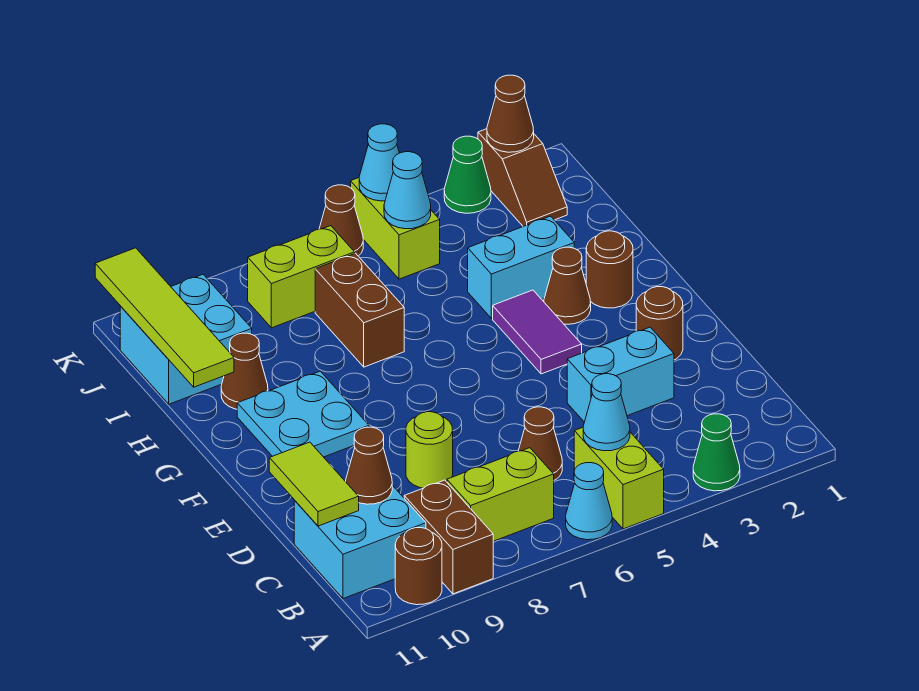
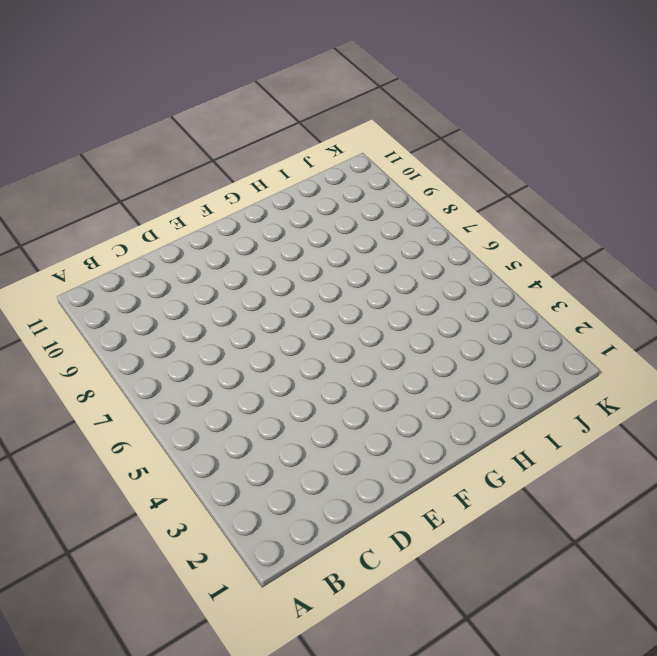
none -> green 1x1 cone [693,414,740,491]
none -> lime 1x2 brick [574,427,664,529]
none -> cyan 1x1 cone [566,463,612,540]
none -> brown 1x2 brick [404,480,493,594]

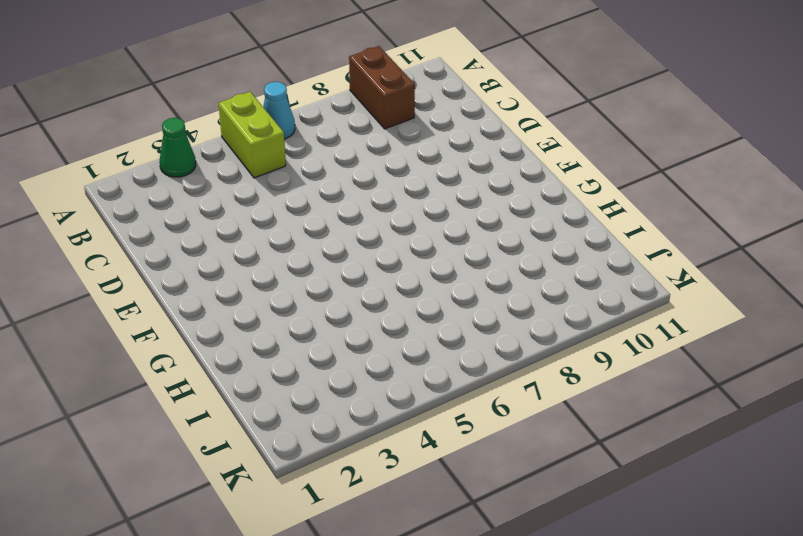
none -> brown 1x1 round brick [395,528,442,605]
none -> lime 1x2 brick [447,448,554,541]
none -> cyan 2x2 brick [294,481,426,599]
none -> brown 1x1 cone [518,407,562,480]

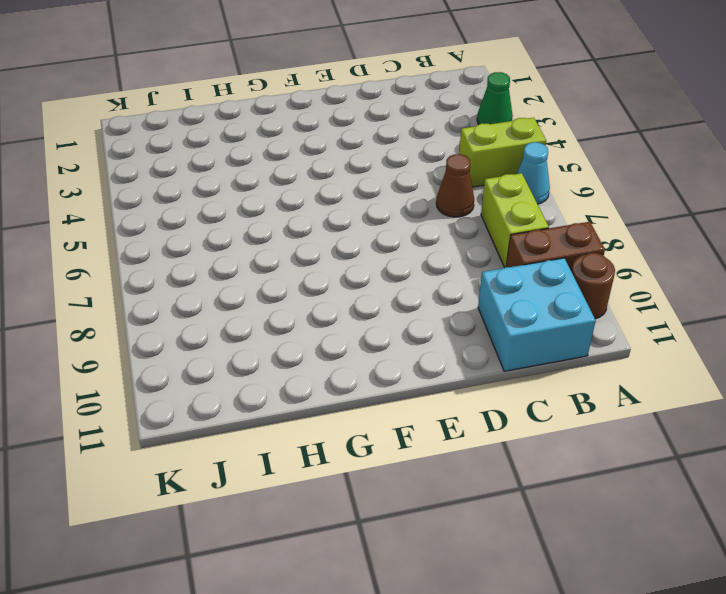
none -> cyan 1x2 brick [567,327,674,422]
none -> lime 1x1 round brick [406,412,453,488]
none -> brown 1x1 round brick [636,287,683,360]
none -> purple 1x2 tile [493,290,582,374]

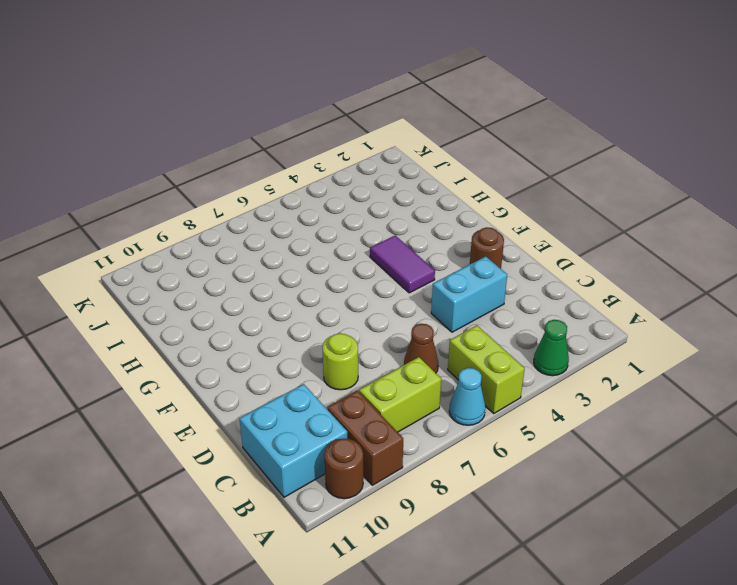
none -> cyan 2x2 plate [237,371,369,457]
none -> brown 1x1 round brick [586,231,633,308]
none -> brown 1x1 cone [544,247,591,324]
none -> cyan 1x2 brick [468,216,574,318]

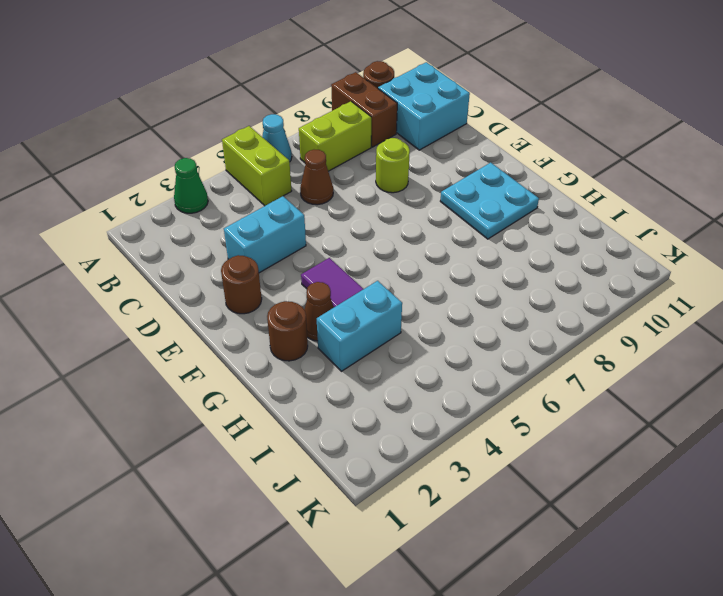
none -> brown 1x2 brick [315,253,404,367]
none -> brown 1x1 cone [221,333,268,409]
none -> cyan 2x2 brick [120,275,252,404]
none -> brown 1x2 slope [478,129,567,226]

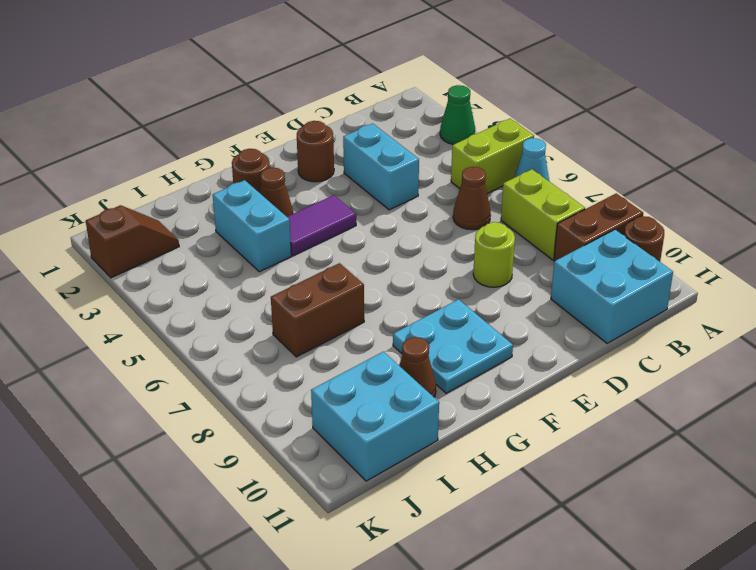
none -> lime 1x2 brick [351,178,440,279]
none -> lime 1x2 brick [248,226,355,328]
none -> green 1x1 cone [444,136,491,213]
none -> brown 1x1 cone [319,185,363,256]

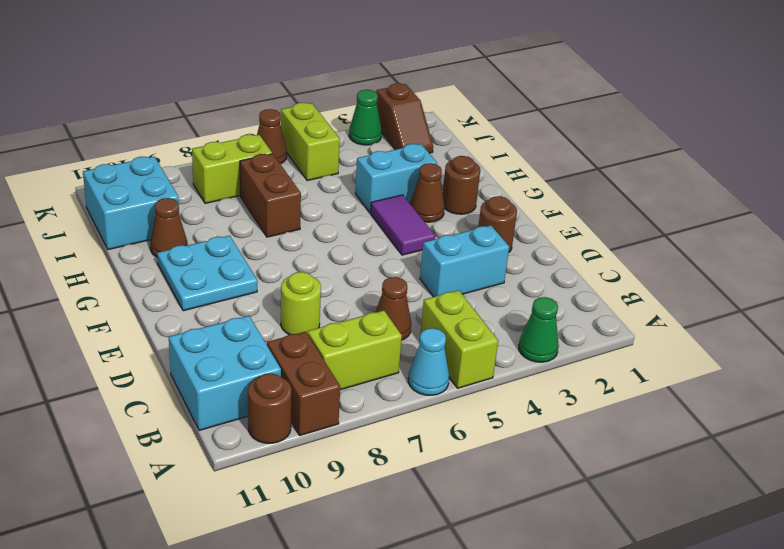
none -> cyan 1x1 cone [583,374,630,451]
none -> brown 1x1 cone [346,427,392,504]
none -> lime 1x2 tile [269,442,359,526]
none -> lime 1x4 tile [95,248,234,387]

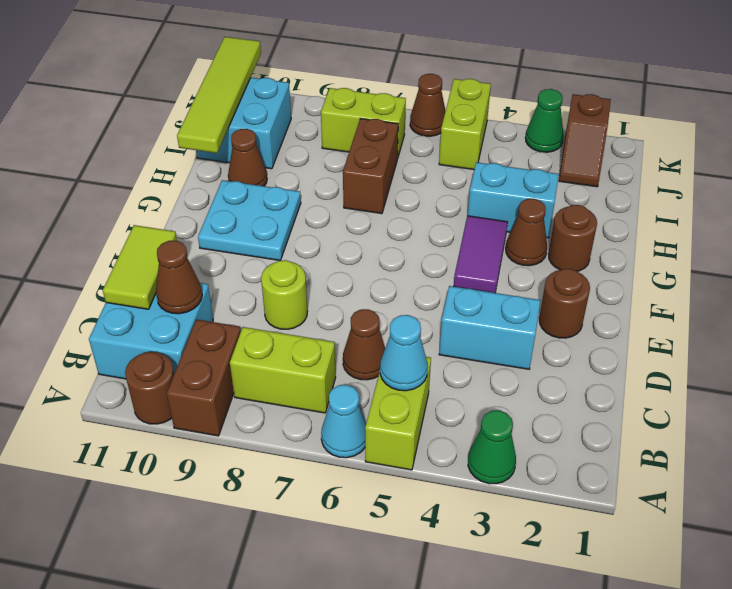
none -> cyan 1x1 cone [384,152,431,229]
none -> brown 1x1 cone [487,75,534,152]
none -> cyan 1x1 cone [359,124,399,201]

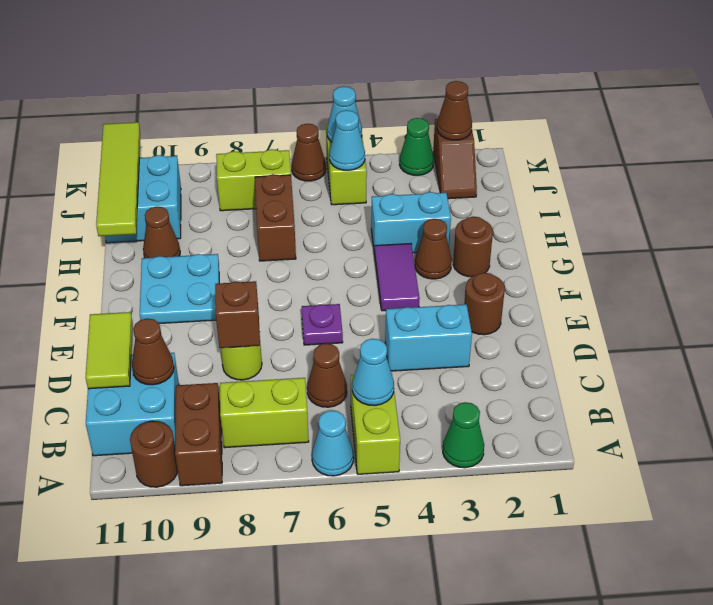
brown 1x1 brick [215,281,260,348] -> none
purple 1x1 plate [302,304,343,345] -> none

